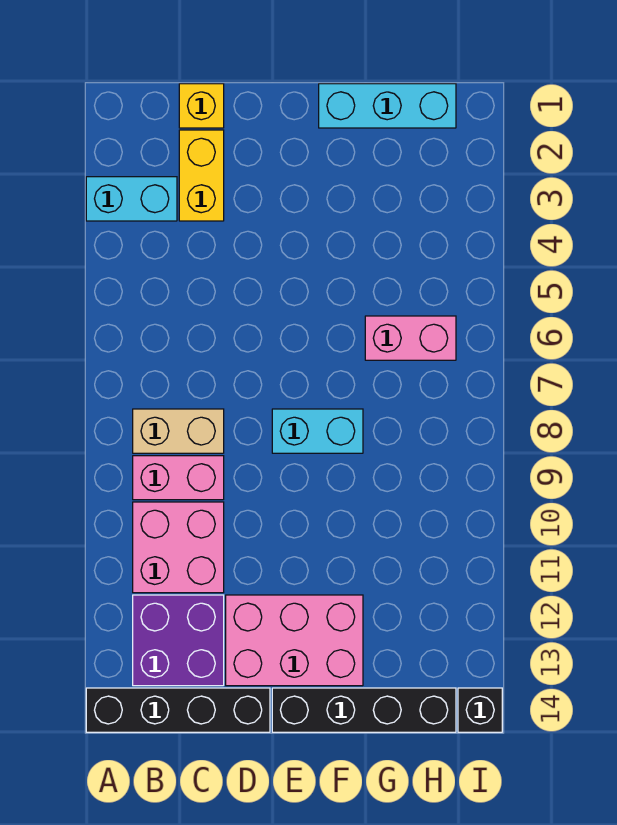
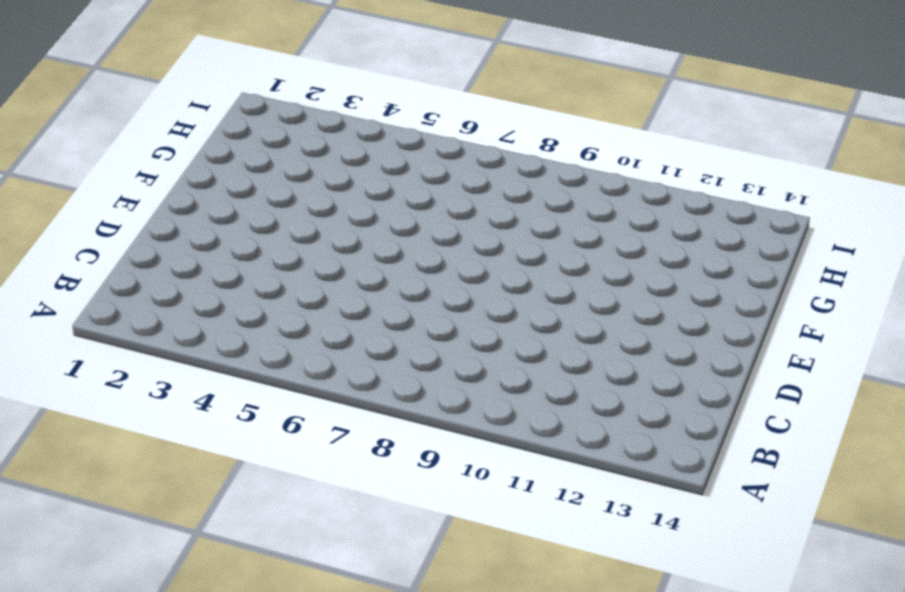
none -> cyan 1x2 brick [86,177,177,221]
none -> black 1x4 brick [86,688,270,732]
none -> tan 1x2 brick [133,409,224,453]

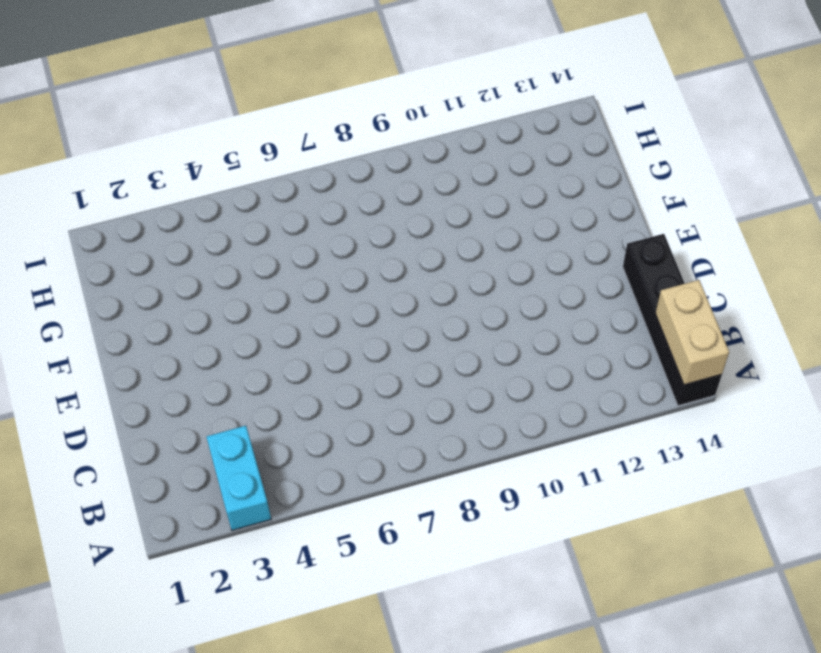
tan 1x2 brick [655,280,729,385] -> tan 1x2 brick moved to [133,409,224,453]
none -> pink 1x2 brick [133,456,224,500]
none -> pink 2x2 brick [133,502,224,593]
none -> purple 2x2 brick [133,595,224,686]

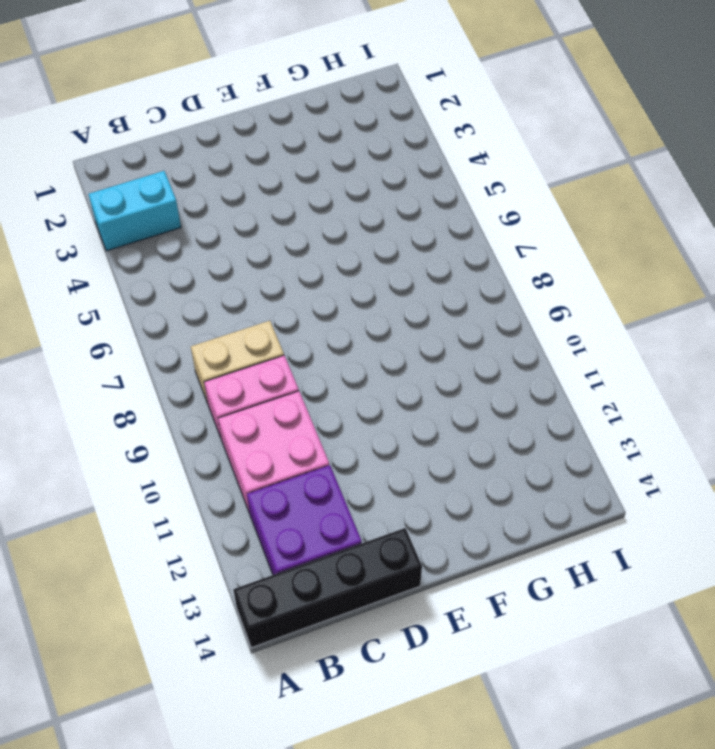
none -> yellow 1x1 brick [179,84,224,128]
none -> yellow 1x2 brick [179,130,224,221]
none -> pink 2x3 brick [226,595,363,686]

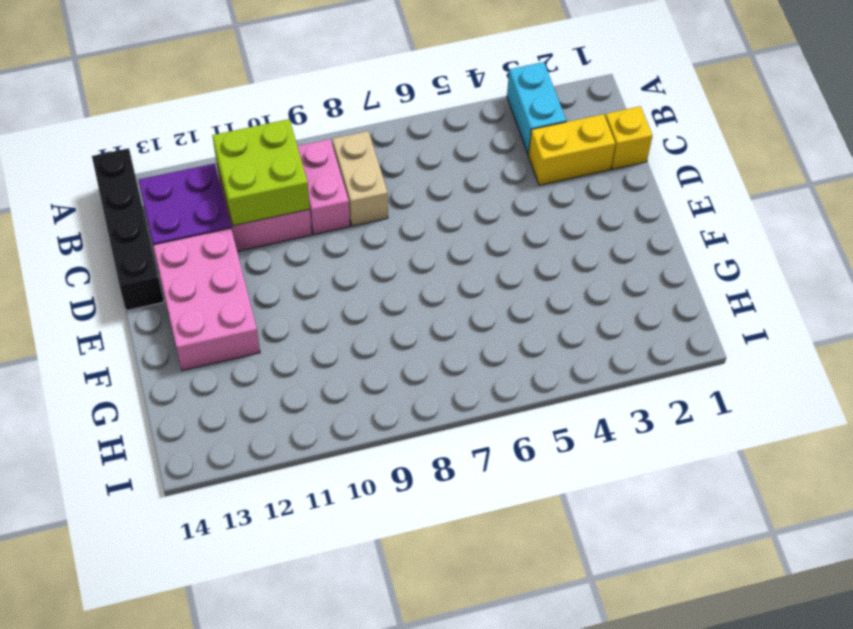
lime 2x2 brick [212,119,310,226] -> none
none -> cyan 1x2 brick [272,409,363,453]
none -> black 1x4 brick [272,688,456,732]
none -> cyan 1x3 brick [319,84,456,128]

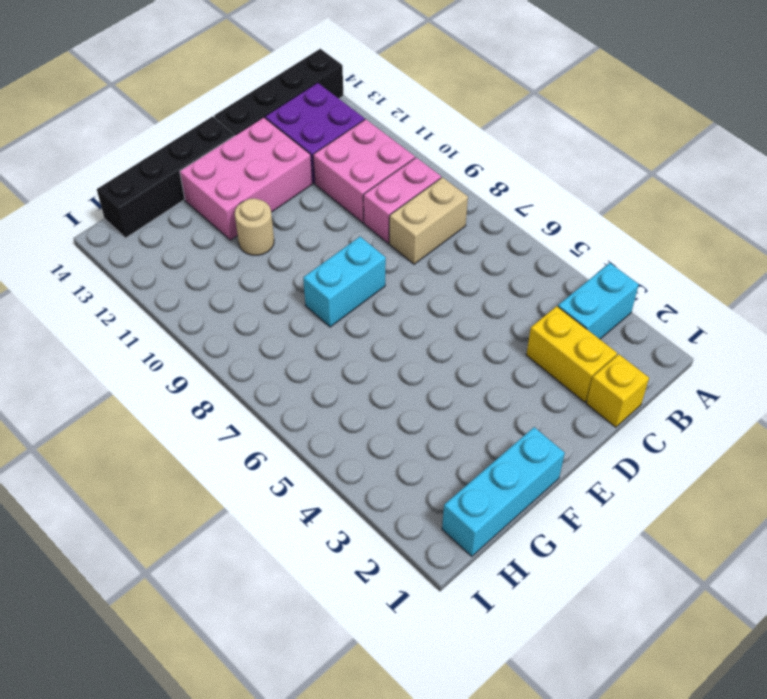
tan 1x1 round brick [235,199,274,255] -> none
none -> pink 1x2 brick [365,316,456,360]
none -> black 1x1 brick [458,688,502,732]

